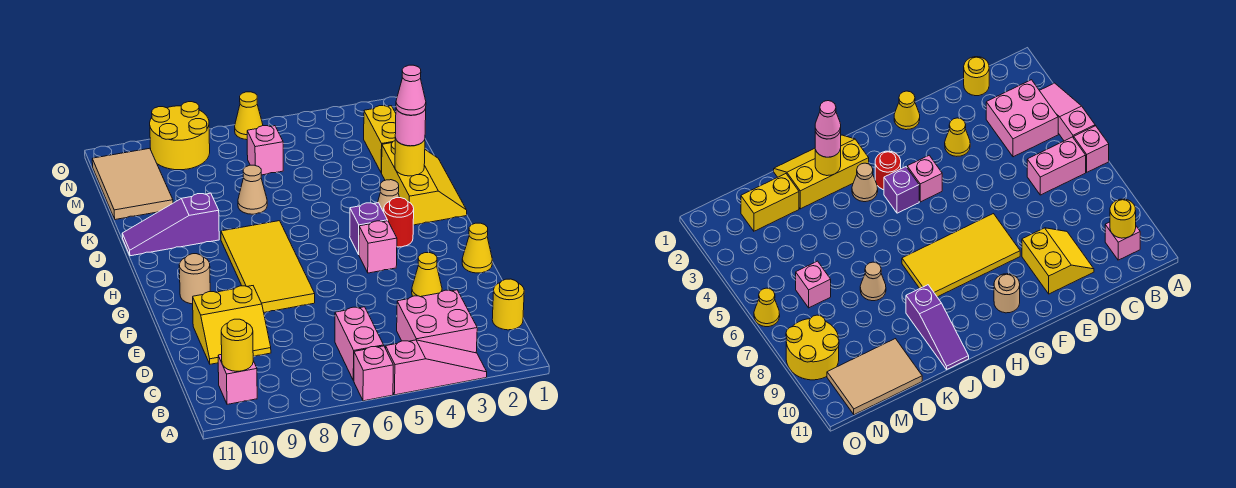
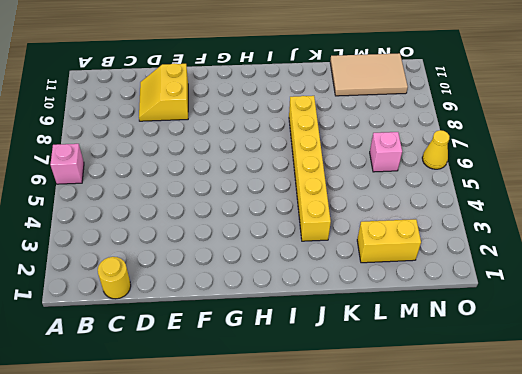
yellow 1x6 brick [289,96,331,241] -> none
none -> pink 1x3 slope [386,340,487,395]
none -> pink 2x2 brick [397,290,477,353]
none -> pink 1x2 brick [335,307,384,381]

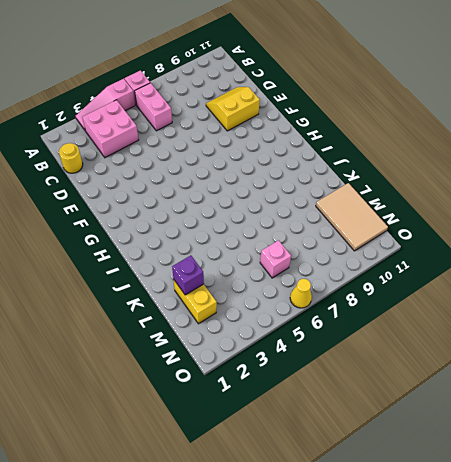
purple 1x1 brick [172,255,204,295] -> purple 1x1 brick moved to [350,203,388,254]
none -> pink 1x1 brick [218,354,257,404]
none -> yellow 1x1 cone [412,253,442,297]
none -> yellow 1x1 cone [462,223,492,273]

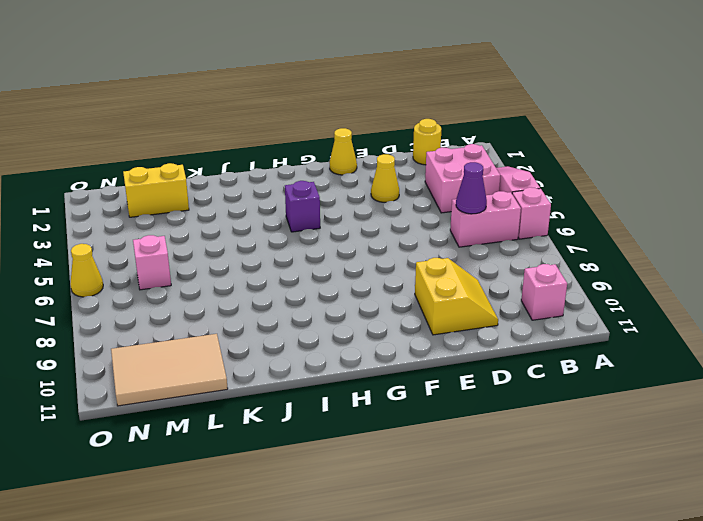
purple 1x1 cone [456,162,487,214] -> none
none -> yellow 2x4 tile [221,221,315,312]
none -> pink 1x1 brick [359,221,397,273]
none -> tan 1x1 round brick [179,254,210,304]

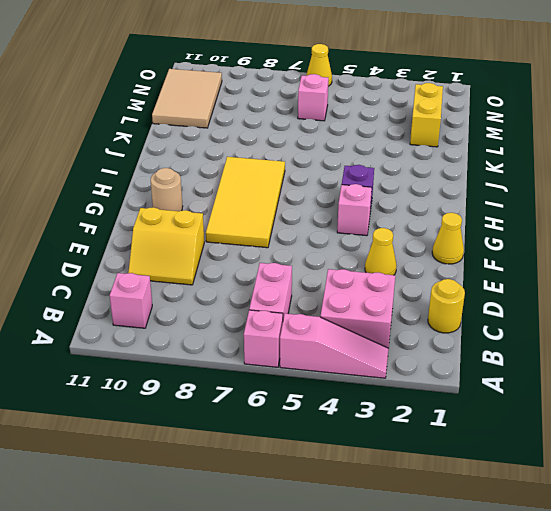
none -> red 1x1 round brick [384,198,414,247]
none -> yellow 2x3 slope [382,141,467,225]
none -> tan 1x1 cone [378,180,399,212]

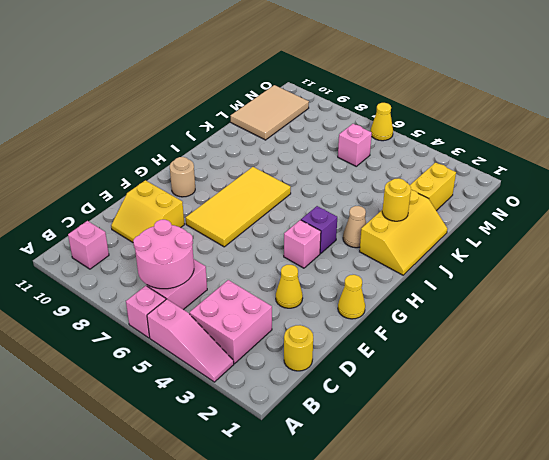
pink 2x2 round brick [133,220,194,289] -> none
none -> red 1x1 round brick [384,198,414,247]
none -> purple 1x3 slope [122,193,219,256]
none -> tan 1x1 cone [238,165,267,214]

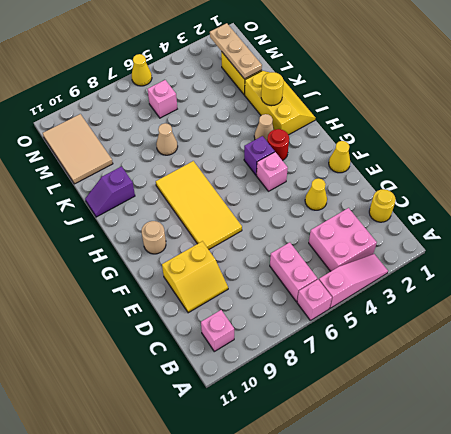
purple 1x2 slope [85,167,135,217] -> purple 1x3 slope [122,193,219,256]
tan 1x3 plate [210,23,262,79] -> none
none -> yellow 2x2 round brick [150,102,210,170]
none -> yellow 1x1 round brick [221,319,253,371]
none -> pink 1x1 round brick [395,109,426,146]

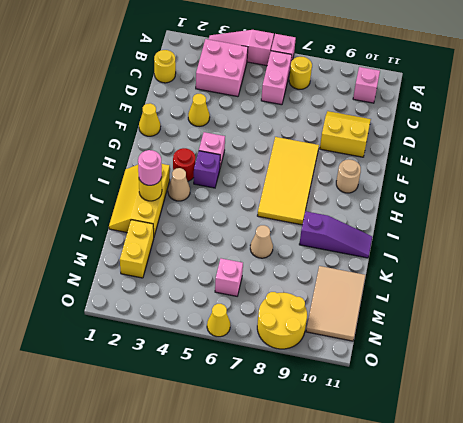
yellow 1x1 round brick [289,57,312,89] -> yellow 1x1 round brick moved to [221,319,253,371]
none -> pink 1x1 cone [396,65,426,115]

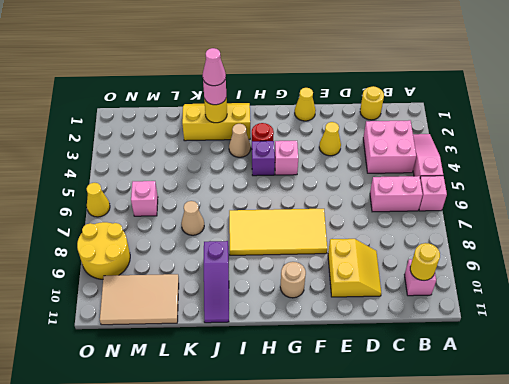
none -> yellow 1x2 brick [364,106,396,173]

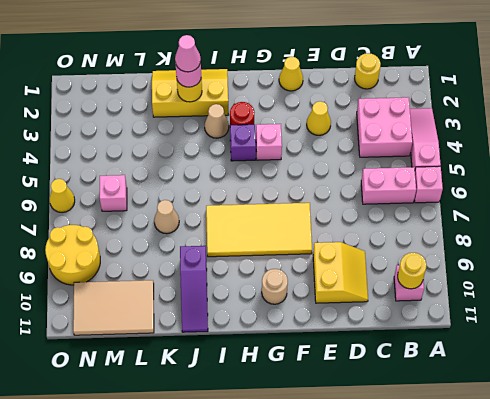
none -> yellow 1x2 brick [364,106,396,173]

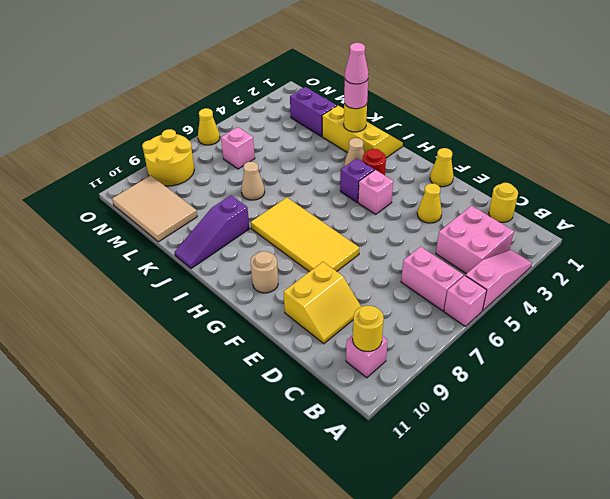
purple 1x2 brick [290,87,337,136] -> yellow 1x2 brick [364,106,396,173]

